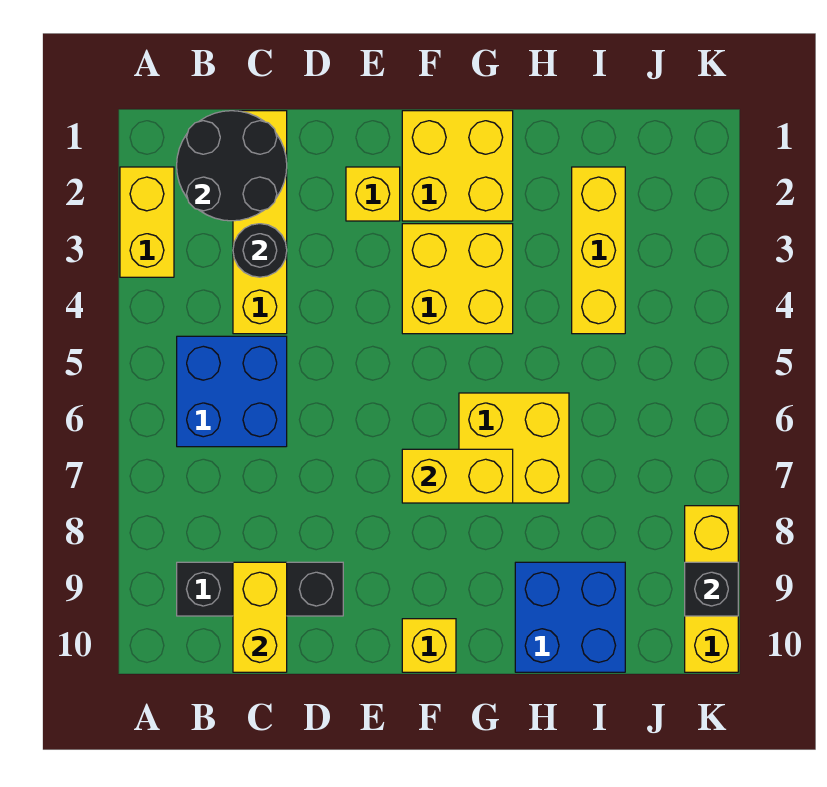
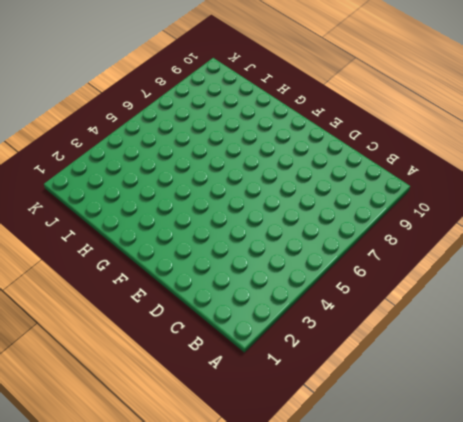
none -> yellow 1x2 brick [120,167,174,277]
none -> blue 2x2 brick [177,336,287,447]
none -> black 1x3 brick [177,562,343,616]

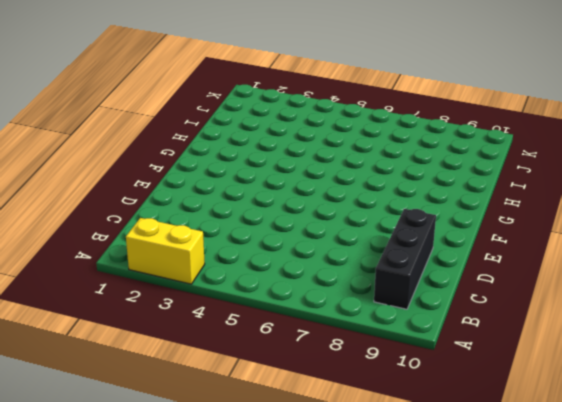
none -> blue 2x2 brick [177,336,287,447]
none -> yellow 1x4 brick [233,111,287,334]
none -> yellow 1x1 brick [346,167,400,221]

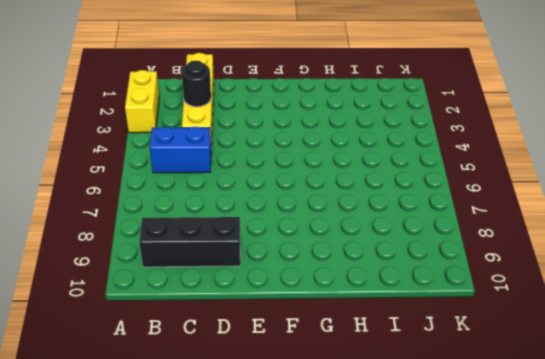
blue 1x2 brick [150,127,211,173] -> blue 2x2 brick [177,336,287,447]
none -> yellow 1x1 brick [346,167,400,221]
none -> yellow 2x2 brick [402,111,513,221]
none -> yellow 2x2 brick [402,224,513,334]

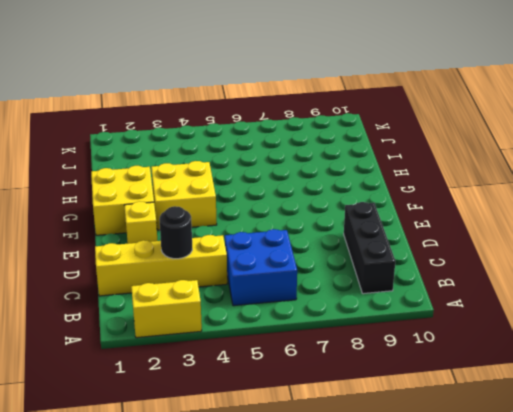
none -> yellow 1x1 brick [402,619,456,672]
none -> yellow 2x2 brick [459,393,569,503]
none -> blue 2x2 brick [515,562,625,672]

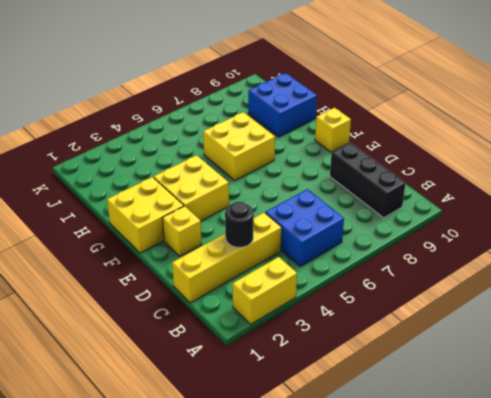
none -> yellow 1x3 brick [572,167,625,334]
none -> yellow 1x3 brick [685,506,738,672]
none -> black 2x2 round brick [177,111,287,221]

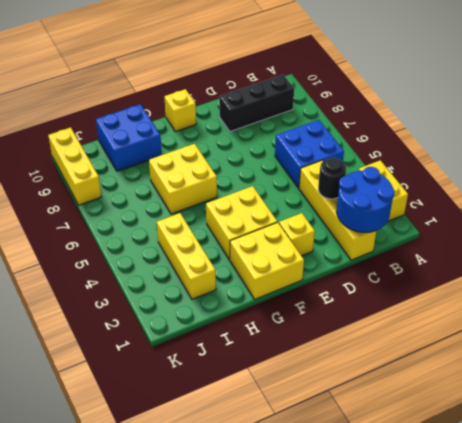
blue 2x2 round brick [337,167,395,232] -> black 2x2 round brick [177,111,287,221]
none -> yellow 1x2 brick [233,562,287,672]
none -> yellow 1x2 brick [402,449,513,503]
none -> black 1x1 brick [685,562,738,616]

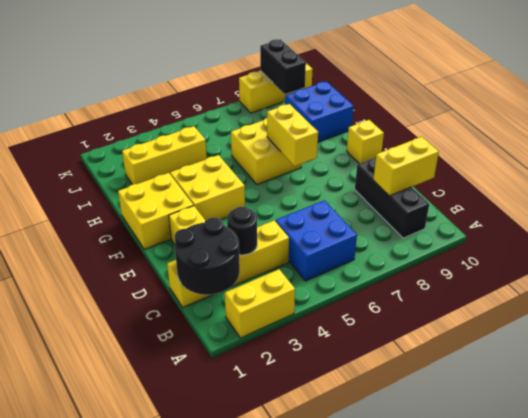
black 1x2 brick [260,39,306,94] -> black 1x1 brick [685,562,738,616]

